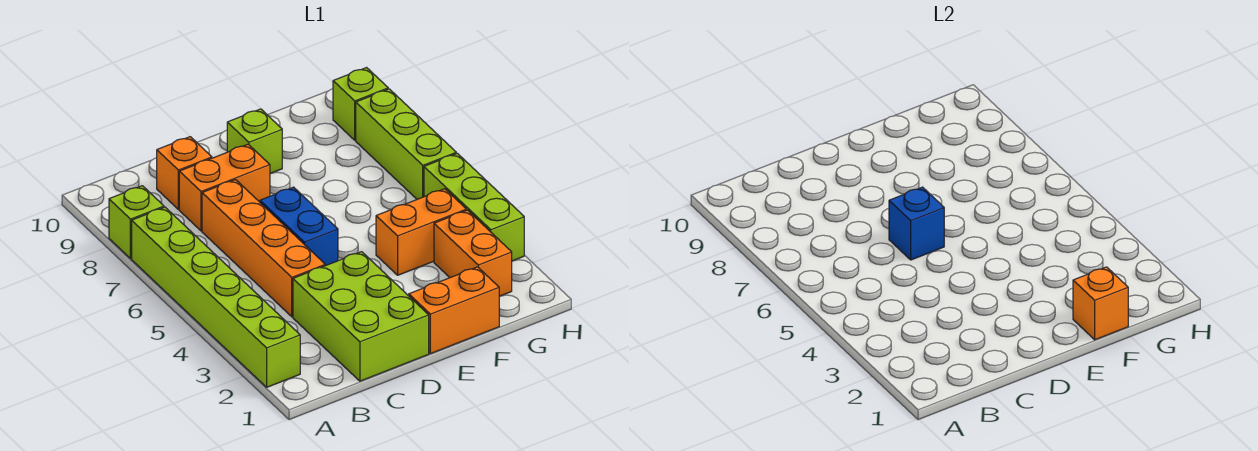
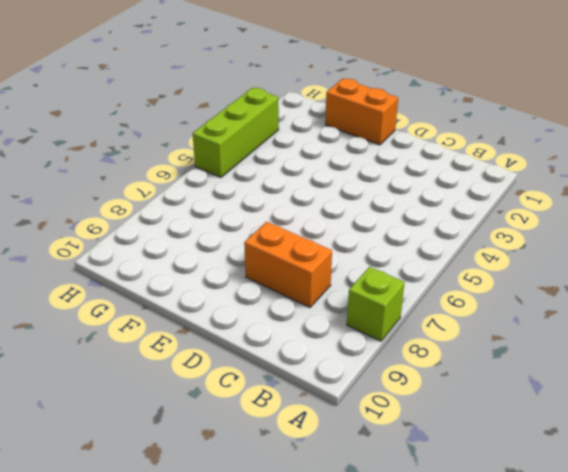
none -> lime 1x6 brick [132,207,300,387]
none -> lime 2x3 brick [293,252,429,381]
none -> orange 1x4 brick [202,180,325,317]

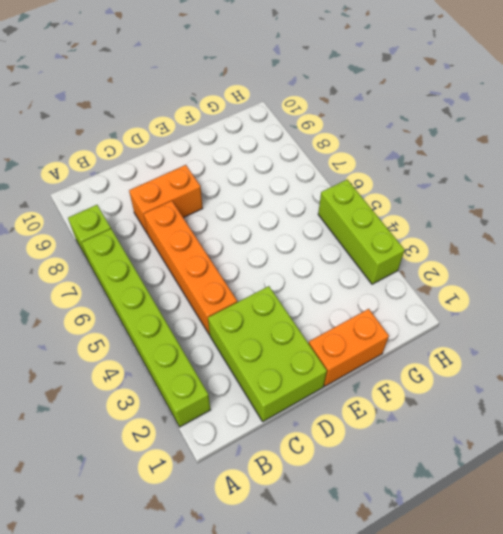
none -> orange 1x1 brick [157,137,212,209]
none -> blue 1x2 brick [260,187,338,266]
none -> lime 1x1 brick [227,109,282,174]

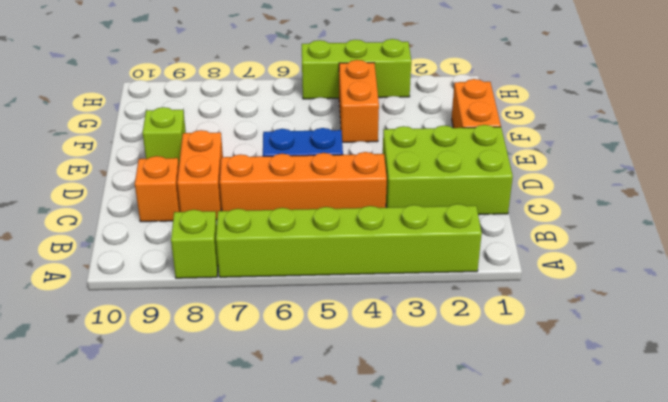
none -> orange 1x2 brick [434,210,512,296]
none -> lime 1x3 brick [356,89,456,199]
none -> lime 1x1 brick [333,68,388,140]

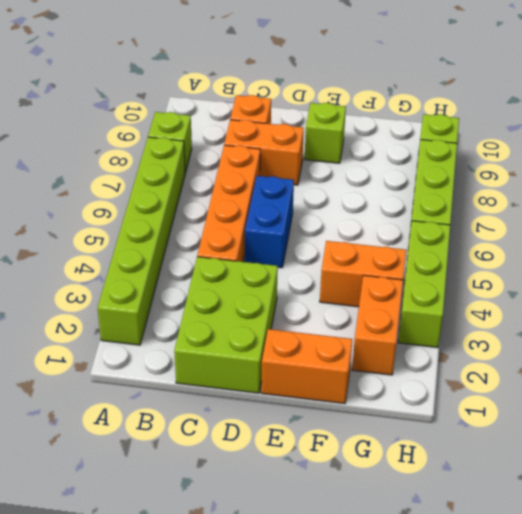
none -> blue 1x1 brick [889,187,944,260]
none -> orange 1x1 brick [1073,267,1128,340]

